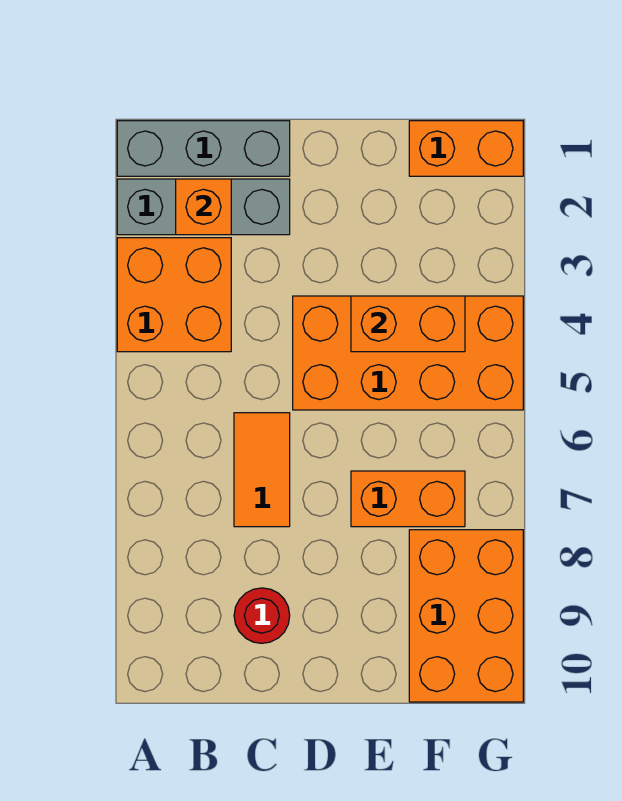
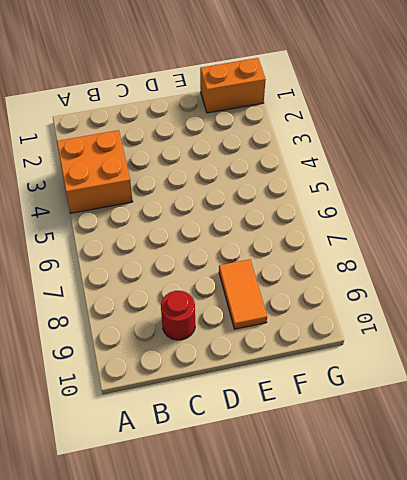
orange 1x2 tile [219,259,267,329] -> orange 1x2 tile moved to [234,413,290,527]
none -> grey 1x3 brick [117,121,290,176]
none -> grey 1x3 brick [117,179,290,235]

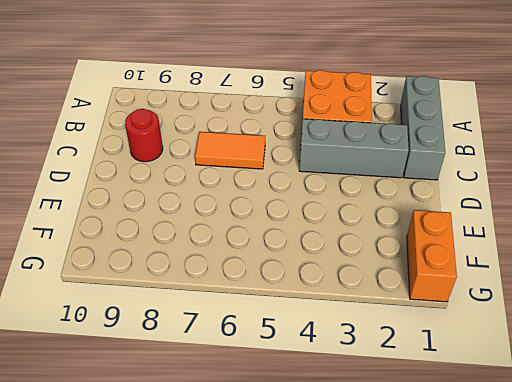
grey 1x3 brick [299,119,409,178] -> grey 1x3 brick turned to [117,179,290,235]
none -> orange 2x4 brick [293,296,523,410]
none -> orange 1x2 brick [351,471,465,527]

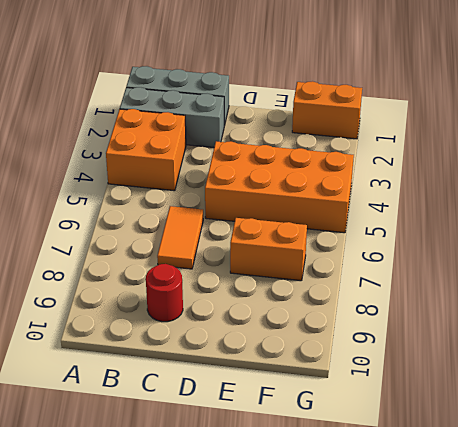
none -> orange 2x3 brick [409,530,523,702]
none -> orange 1x1 brick [176,179,231,235]

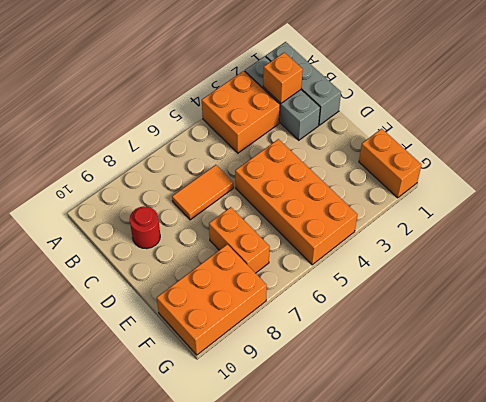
none -> orange 1x2 brick [351,296,465,352]

